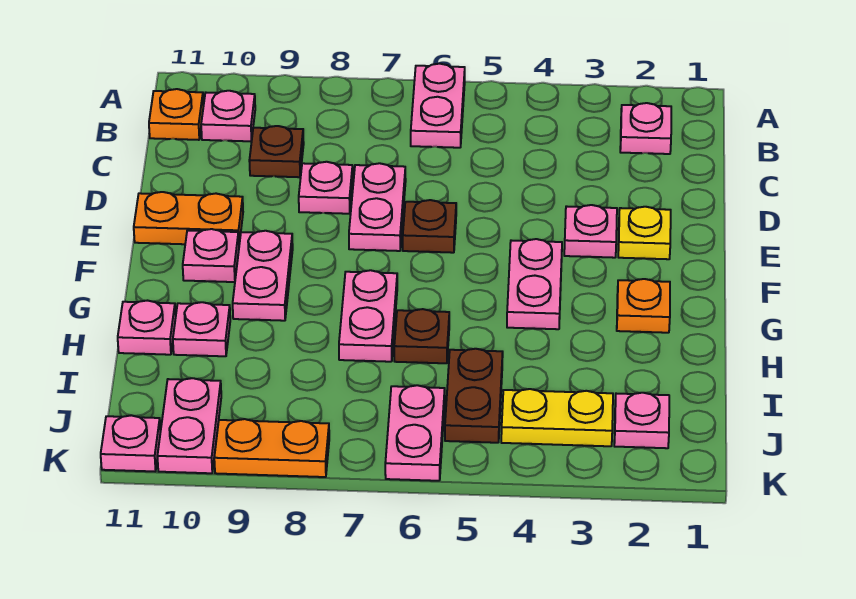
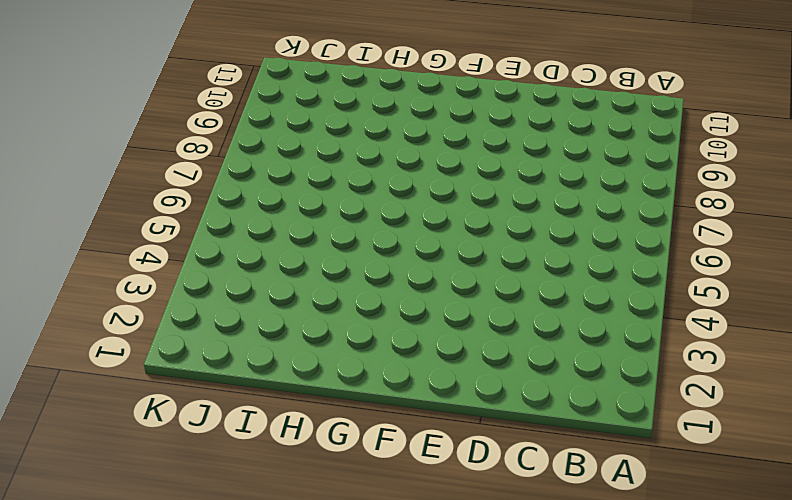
none -> pink 1x2 plate [411,64,465,148]
none -> pink 1x1 plate [620,103,671,154]
none -> pink 1x1 plate [201,91,255,141]

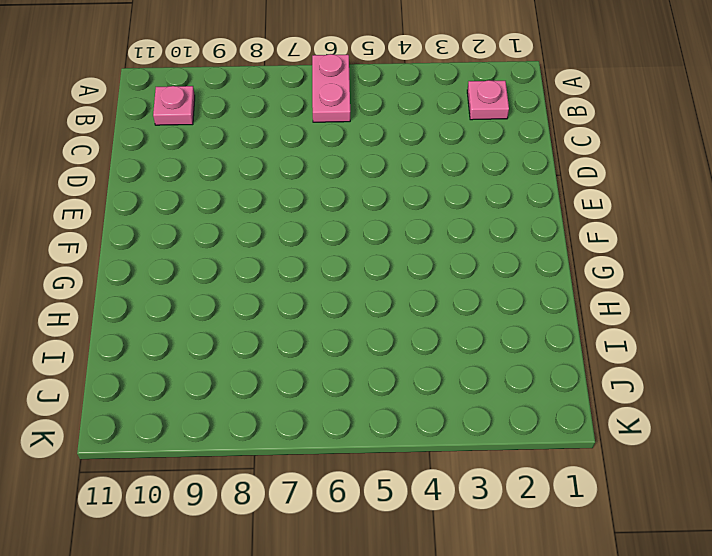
none -> orange 1x1 plate [149,89,204,140]
none -> brown 1x1 plate [249,126,304,177]
none -> pink 1x2 plate [349,163,406,251]

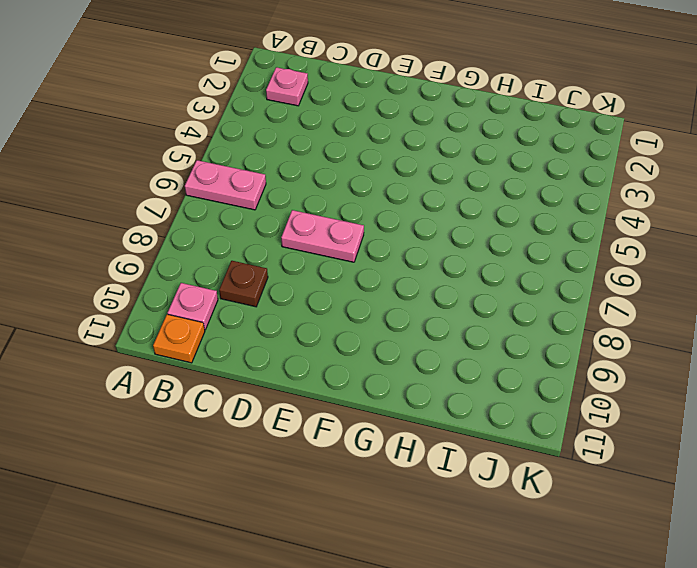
none -> pink 1x1 plate [299,162,353,214]
none -> yellow 1x1 plate [618,207,671,259]
none -> pink 1x1 plate [564,205,617,258]

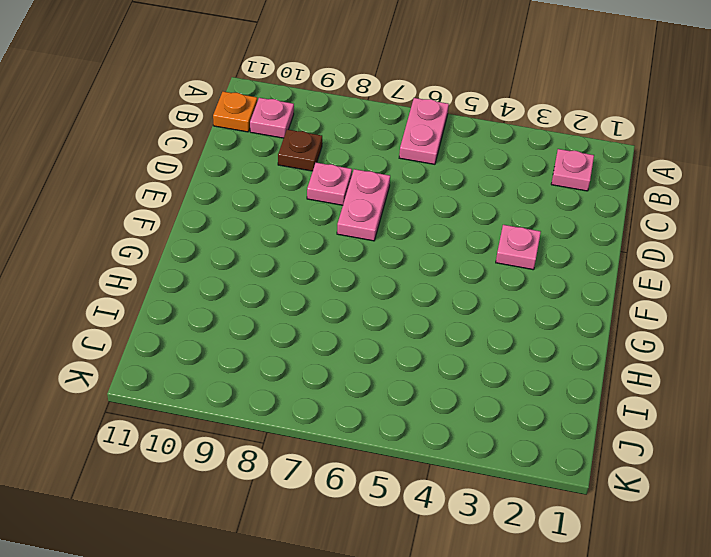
none -> yellow 1x1 plate [618,207,671,259]
none -> brown 1x1 plate [403,200,456,253]
none -> orange 1x2 plate [134,192,243,244]

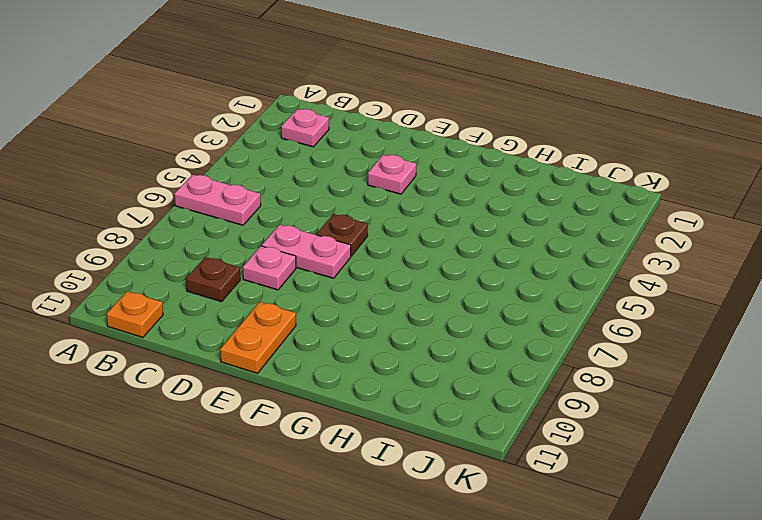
none -> pink 1x1 plate [201,91,255,141]
none -> yellow 1x1 plate [618,207,671,259]
none -> pink 1x2 plate [507,239,562,329]

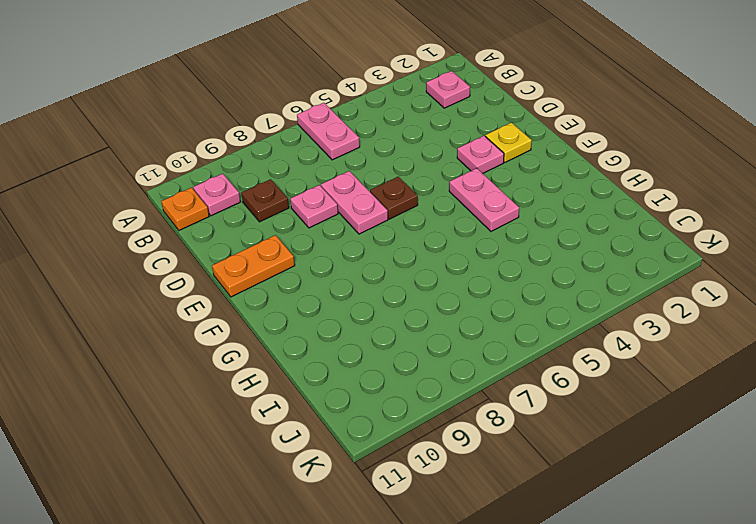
none -> pink 1x2 plate [233,231,293,321]
none -> pink 1x1 plate [183,229,239,282]
none -> orange 1x1 plate [617,279,670,333]

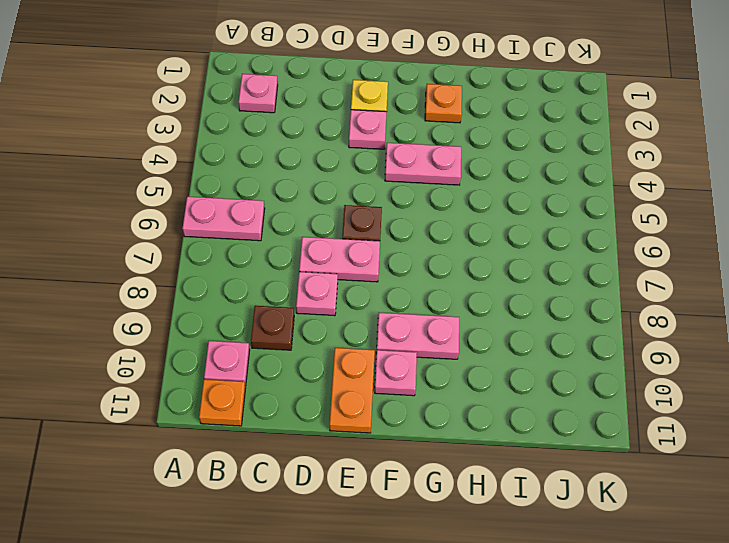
none -> pink 1x2 plate [339,270,397,362]
none -> brown 1x1 plate [394,309,449,363]
none -> pink 1x1 plate [173,302,230,356]

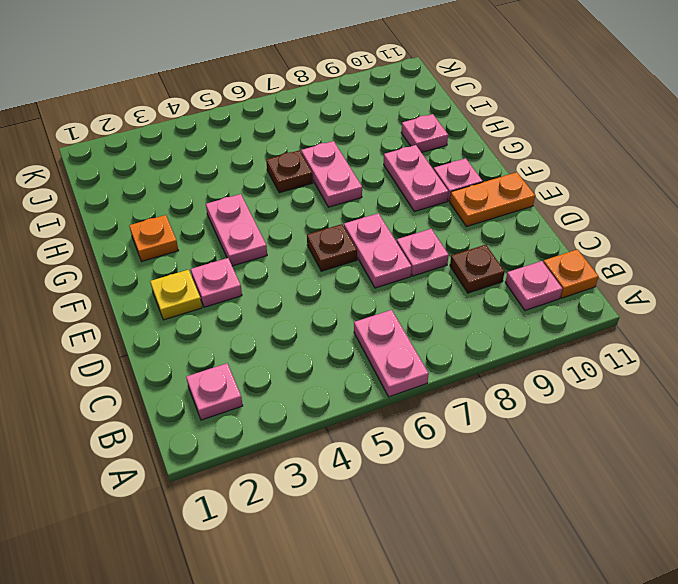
none -> pink 1x1 plate [118,301,176,355]
none -> brown 1x2 plate [445,349,503,443]
none -> pink 1x1 plate [614,393,669,448]

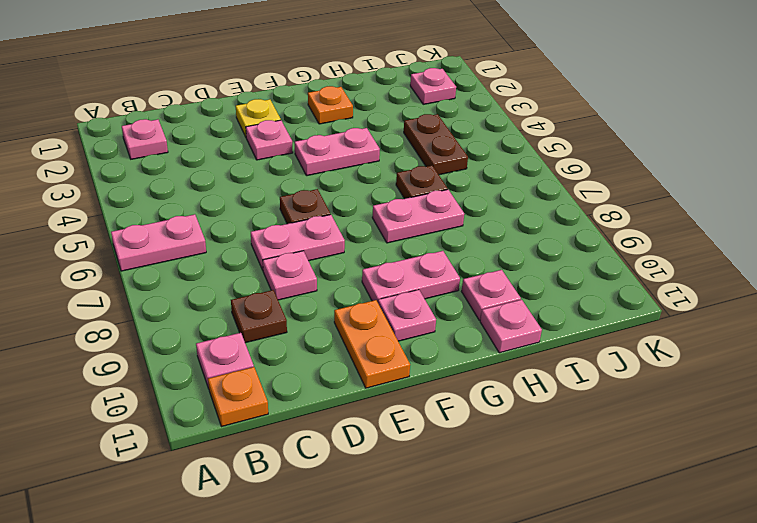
brown 1x2 plate [404,114,468,175] -> brown 1x2 plate turned to [445,349,503,443]
none -> yellow 1x2 plate [501,389,613,446]
none -> pink 1x2 plate [385,385,445,481]
none -> pink 1x2 plate [157,378,221,473]

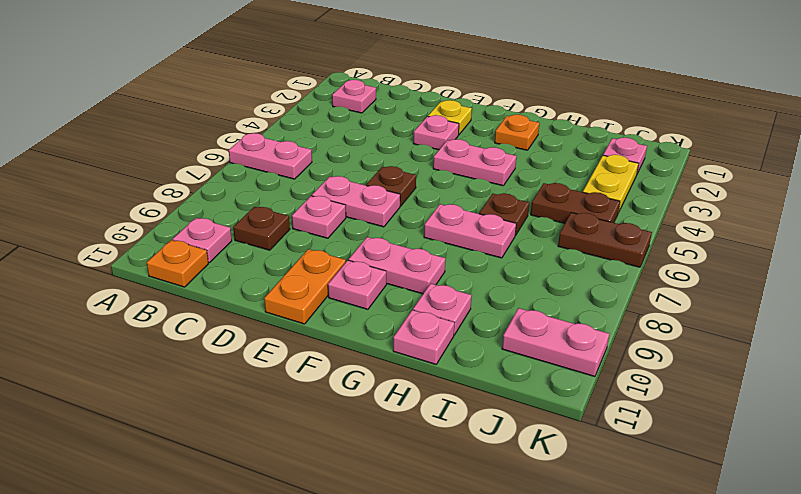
brown 1x2 plate [558,213,652,267] -> pink 1x2 plate [385,385,445,481]
none -> orange 1x2 plate [214,419,329,477]
none -> pink 1x1 plate [101,415,161,471]

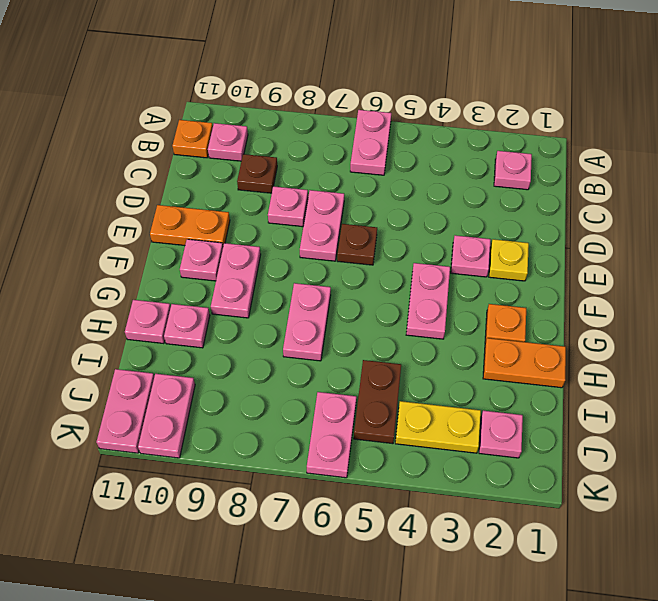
orange 1x2 plate [483,338,566,388] -> orange 1x2 plate moved to [214,419,329,477]
pink 1x2 plate [96,369,154,453] -> pink 1x1 plate [101,415,161,471]
none -> brown 1x1 plate [394,309,449,363]

